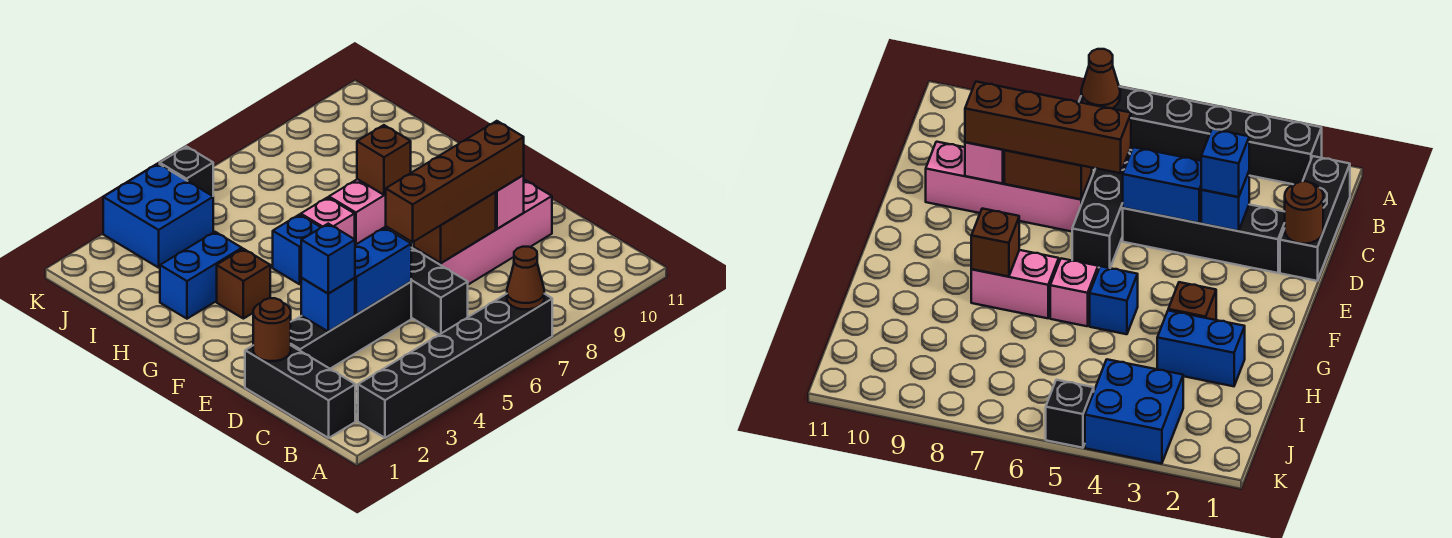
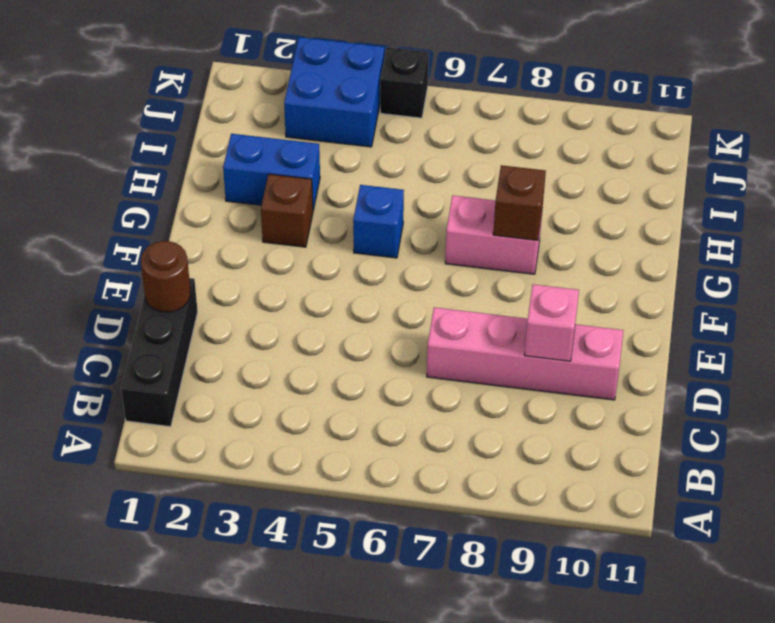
none -> black 1x6 brick [358,294,552,438]
none -> black 1x3 brick [411,248,468,335]
none -> black 1x4 brick [291,282,411,369]

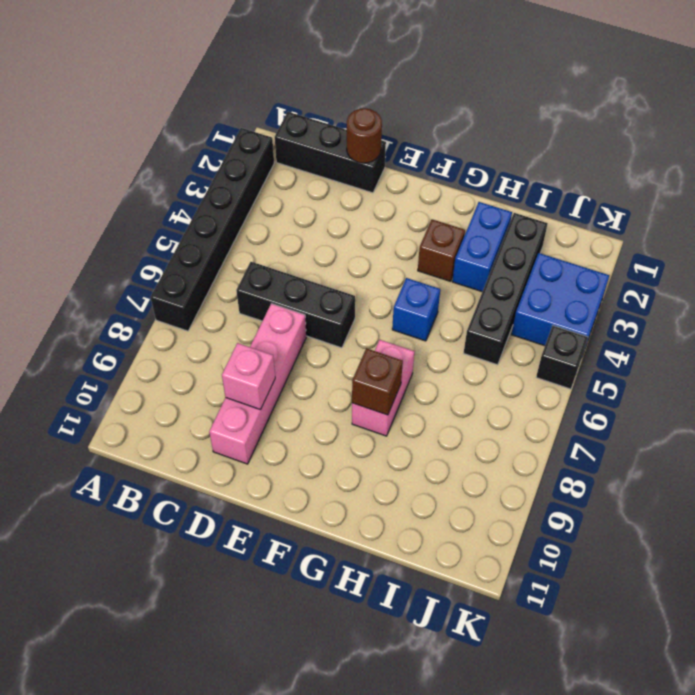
black 1x4 brick [464,213,548,365] -> black 1x4 brick moved to [291,282,411,369]
none -> pink 1x1 brick [301,197,355,239]
none -> brown 1x1 cone [507,247,544,309]
none -> blue 1x1 brick [301,278,355,331]

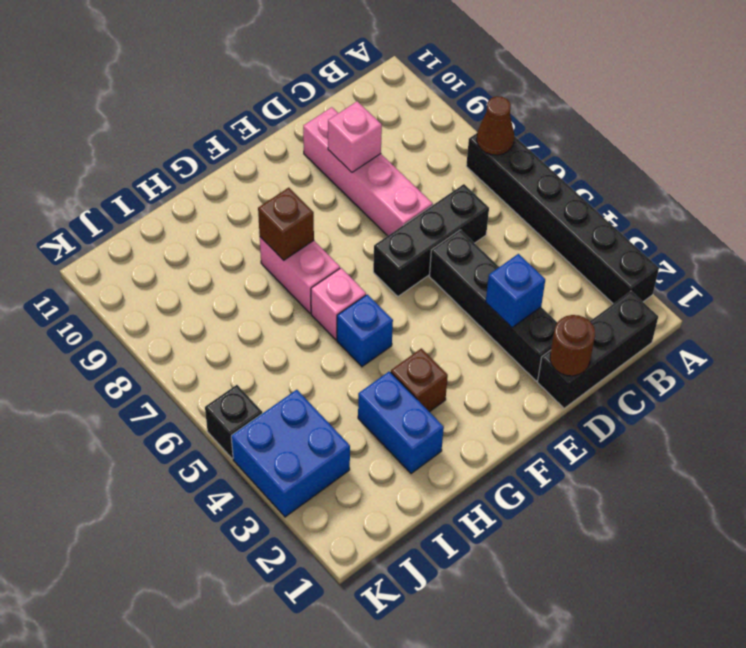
none -> blue 1x2 brick [355,227,411,315]
none -> brown 1x2 brick [414,192,496,263]
none -> blue 1x1 brick [301,224,355,294]

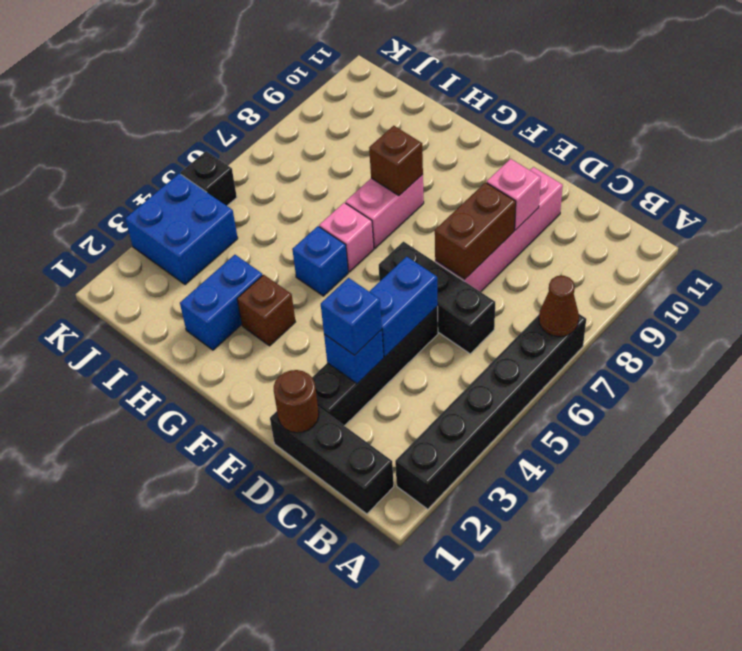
none -> brown 1x4 brick [385,121,524,242]

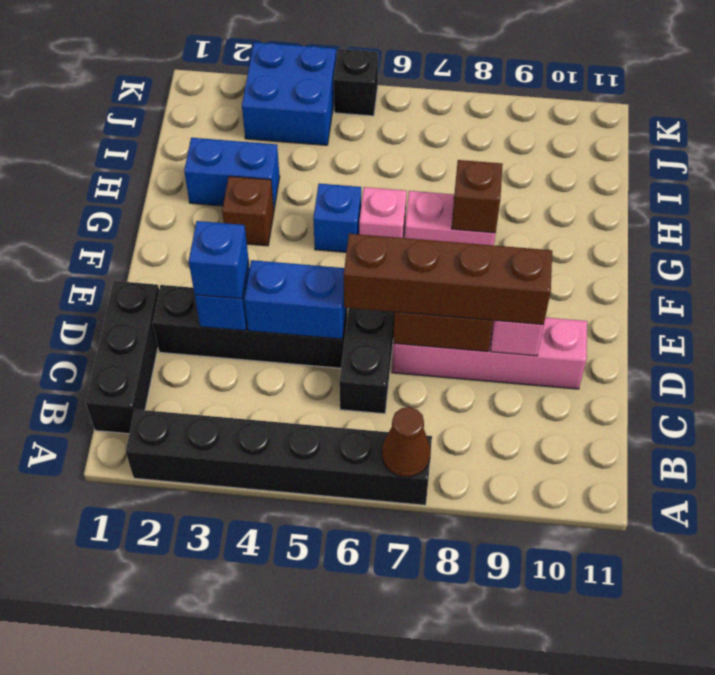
none -> brown 1x1 round brick [253,298,291,361]

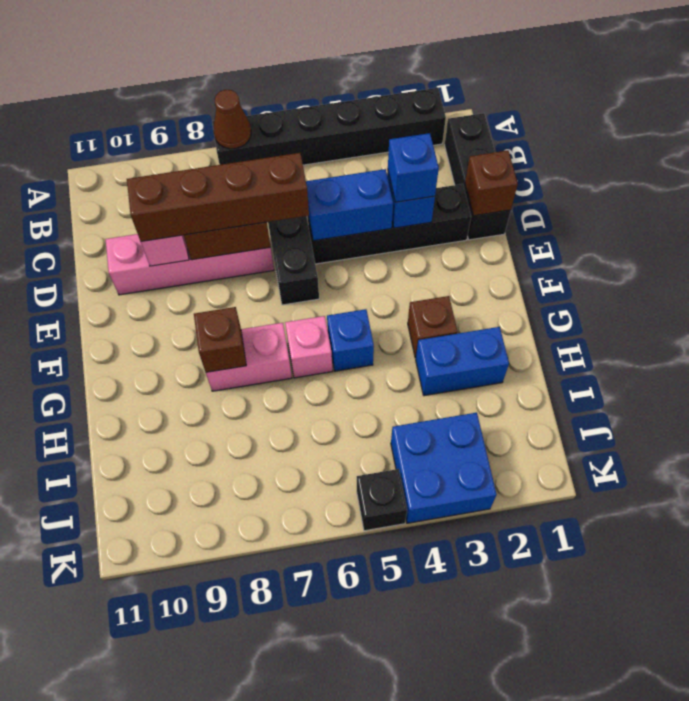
brown 1x1 brick [465,151,518,216] -> brown 1x1 round brick [253,298,291,361]

